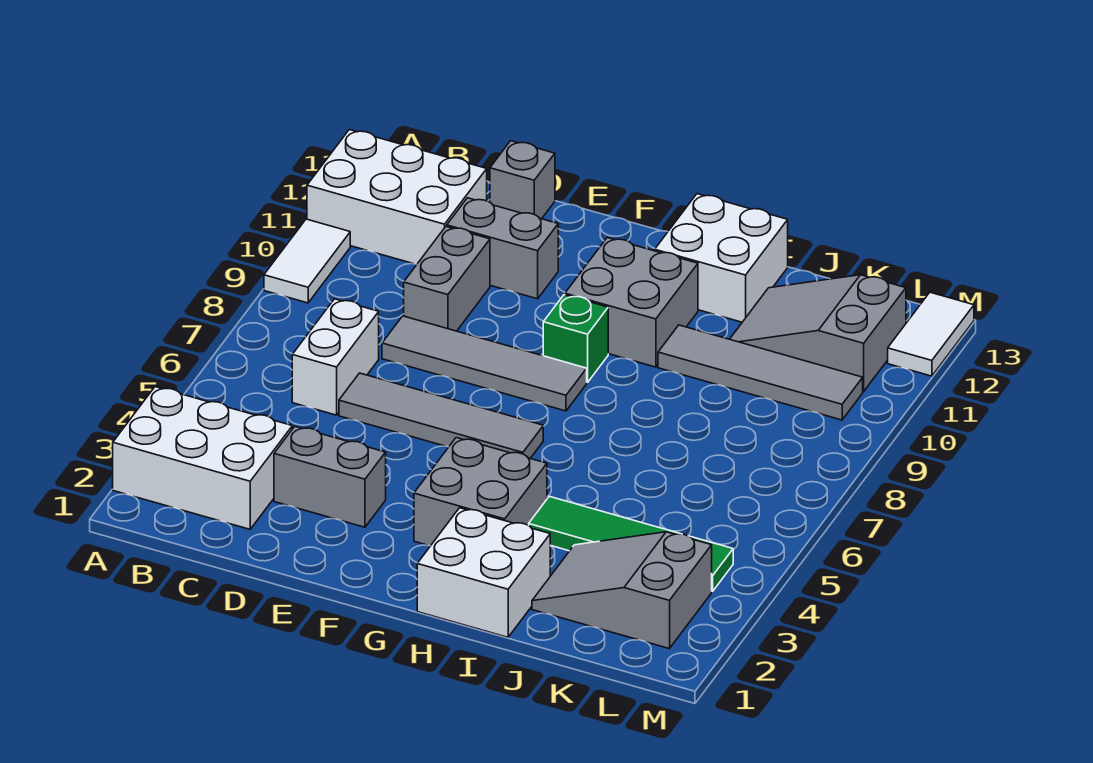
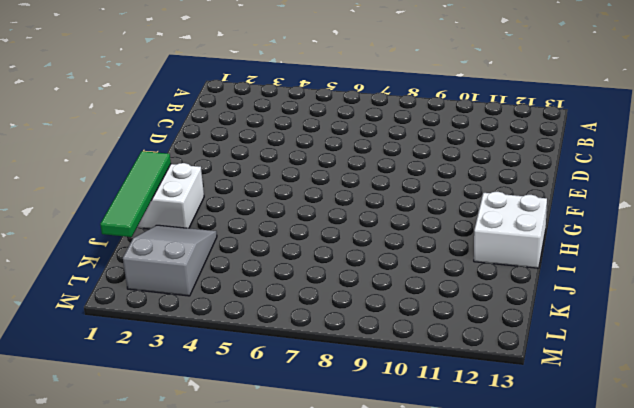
green 1x4 tile [100,151,171,237] -> green 1x4 tile moved to [529,496,733,591]
none -> white 2x3 brick [113,387,292,529]
none -> white 1x2 tile [264,219,350,303]
none -> white 2x3 brick [307,130,487,264]

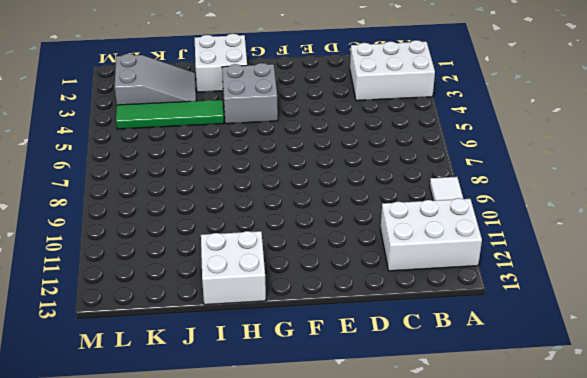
none -> white 1x2 brick [292,299,379,415]
none -> grey 1x2 brick [274,427,386,527]
none -> grey 1x4 tile [339,373,543,458]

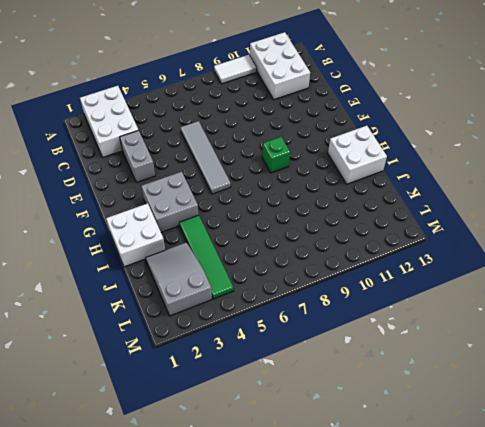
none -> white 1x2 brick [292,299,379,415]
none -> grey 1x4 tile [382,316,587,411]
none -> grey 1x2 brick [404,226,490,331]

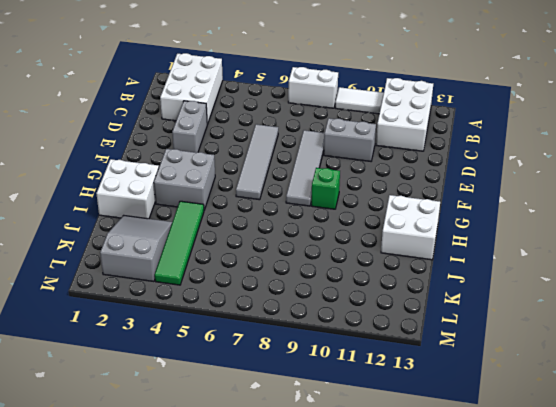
white 1x2 brick [288,67,338,108] -> white 1x2 brick moved to [292,299,379,415]
none -> grey 1x2 brick [447,198,558,299]
none -> grey 1x1 brick [490,141,555,219]
none -> grey 2x2 brick [565,238,698,367]

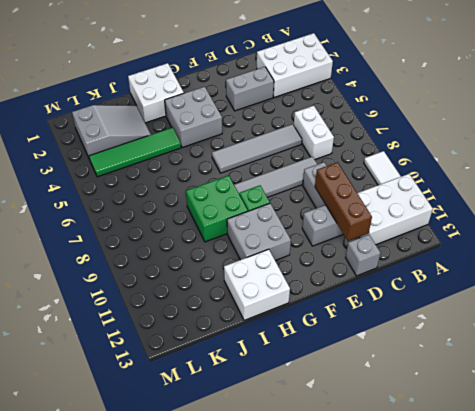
brown 1x3 brick [315,162,372,241] -> none
green 2x2 brick [186,175,248,242] -> none
none -> grey 1x4 tile [658,325,863,420]
none -> grey 2x3 slope [730,275,906,391]
none -> white 1x2 tile [888,292,974,376]

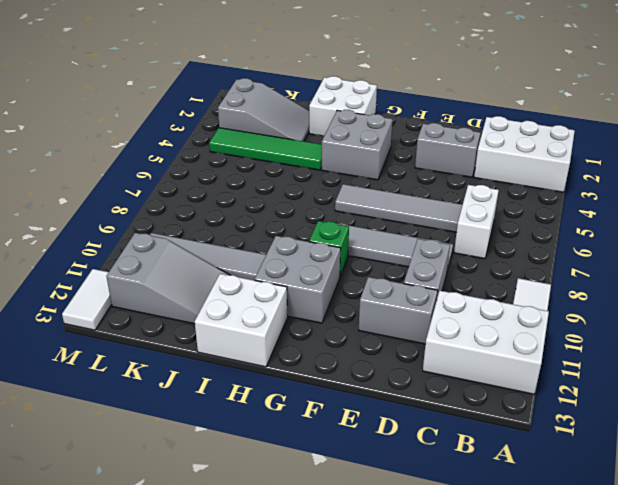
none -> grey 1x1 brick [490,141,555,219]

